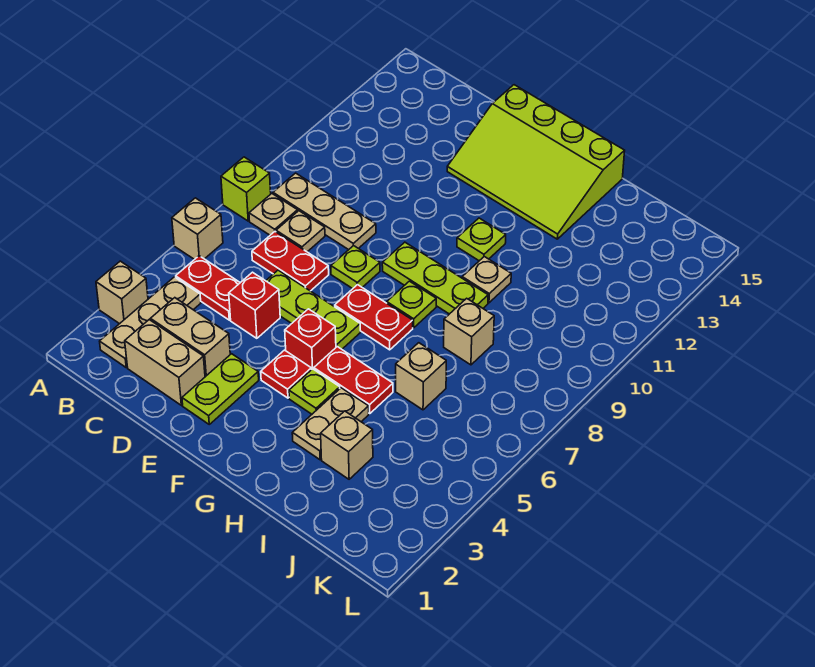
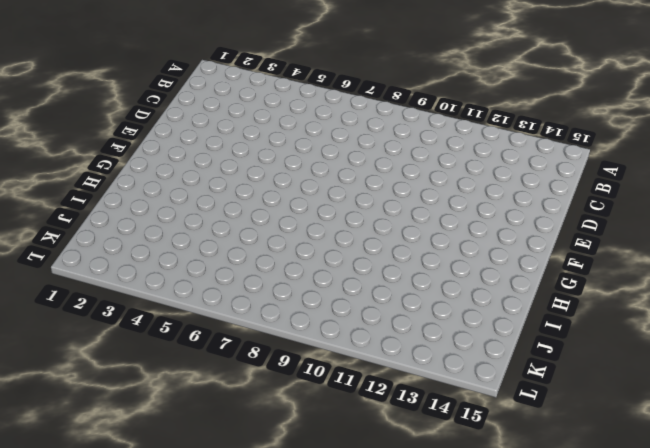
none -> tan 1x1 brick [96,261,148,324]
none -> tan 1x1 brick [172,198,223,260]
none -> lime 1x1 brick [221,157,271,221]

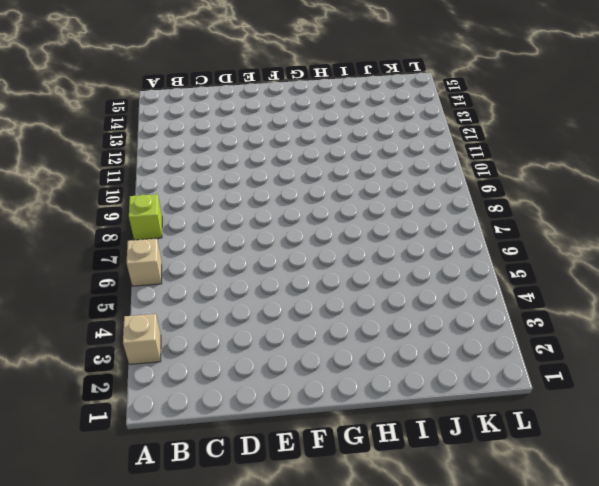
none -> tan 1x3 plate [100,277,201,368]
none -> red 1x2 plate [176,256,240,320]
none -> tan 1x1 plate [249,194,298,235]

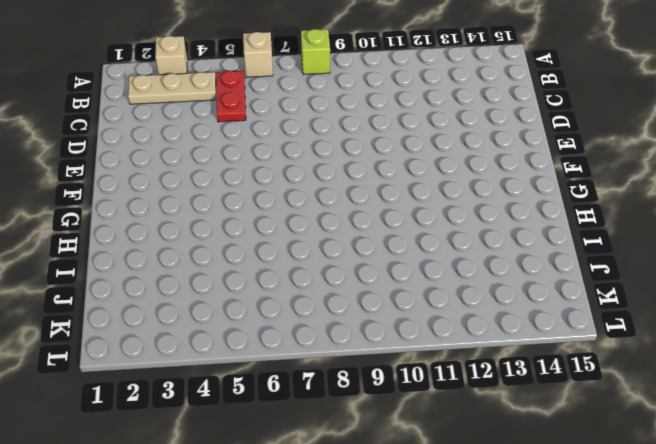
none -> tan 1x1 plate [249,194,298,235]
none -> tan 1x3 plate [273,173,376,250]
none -> tan 1x2 brick [125,320,205,405]

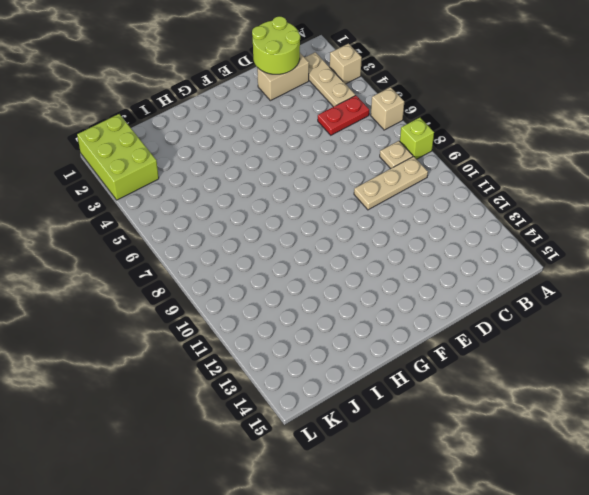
lime 2x2 round brick [252,16,300,74] -> none
lime 2x3 brick [77,114,159,200] -> none
none -> tan 1x2 brick [151,298,230,377]
none -> red 1x2 plate [252,232,329,291]
none -> tan 1x1 plate [276,211,325,252]

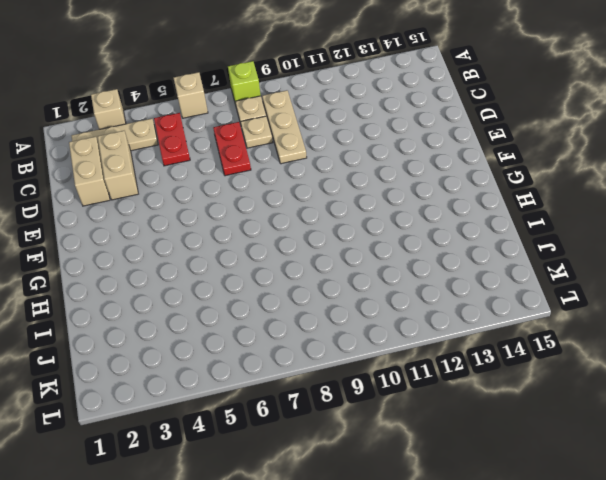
none -> red 1x1 brick [229,272,280,338]
none -> lime 1x3 plate [266,270,360,349]
none -> lime 1x2 plate [182,354,259,424]

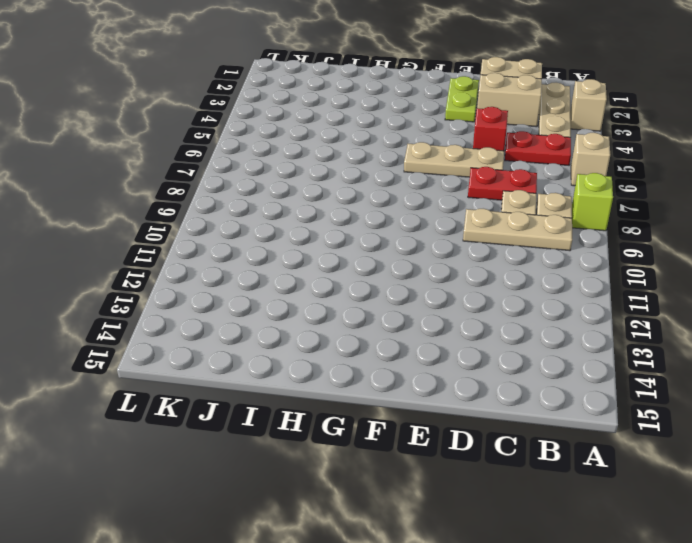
tan 1x3 plate [404,142,504,177] -> lime 1x3 plate [266,270,360,349]
none -> lime 1x1 plate [331,246,380,289]
none -> lime 3x4 slope [447,85,625,239]
none -> red 1x1 plate [261,350,311,398]

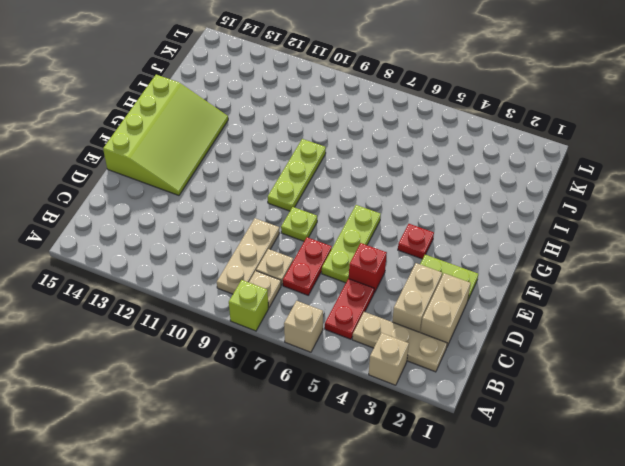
none -> red 1x1 brick [285,309,336,370]
none -> red 1x2 plate [335,285,413,350]
none -> lime 1x1 plate [289,369,340,414]

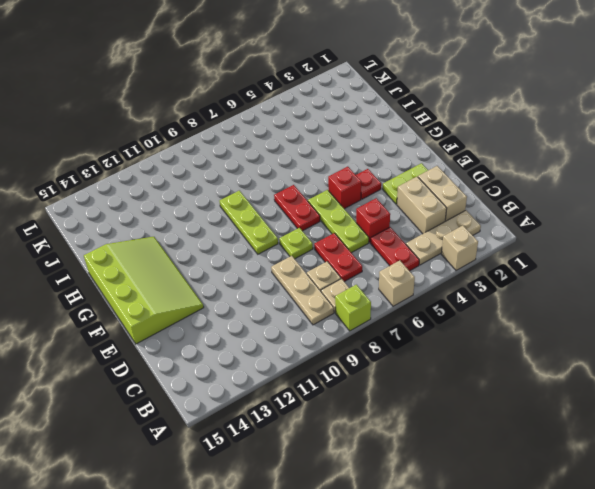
none -> lime 1x1 plate [289,369,340,414]
none -> red 1x2 plate [314,347,393,414]
none -> lime 1x1 plate [387,281,436,328]

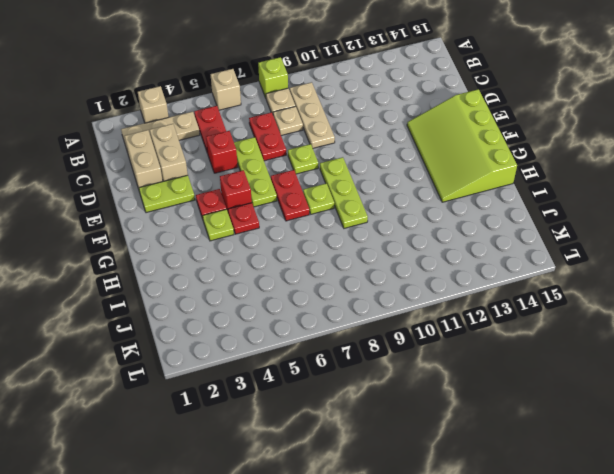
red 1x1 plate [228,203,259,234] -> red 1x2 plate [314,347,393,414]
none -> lime 1x1 plate [457,218,506,261]
none -> tan 1x2 plate [292,388,369,460]
none -> tan 1x1 plate [462,257,511,303]

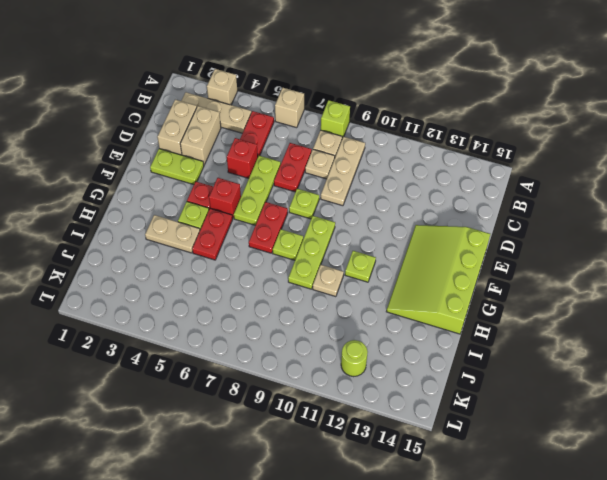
lime 1x1 round brick [341,340,368,377] -> none
none -> tan 1x1 brick [321,411,373,479]
none -> tan 1x1 brick [396,343,446,410]
none -> tan 1x1 brick [444,298,494,365]

